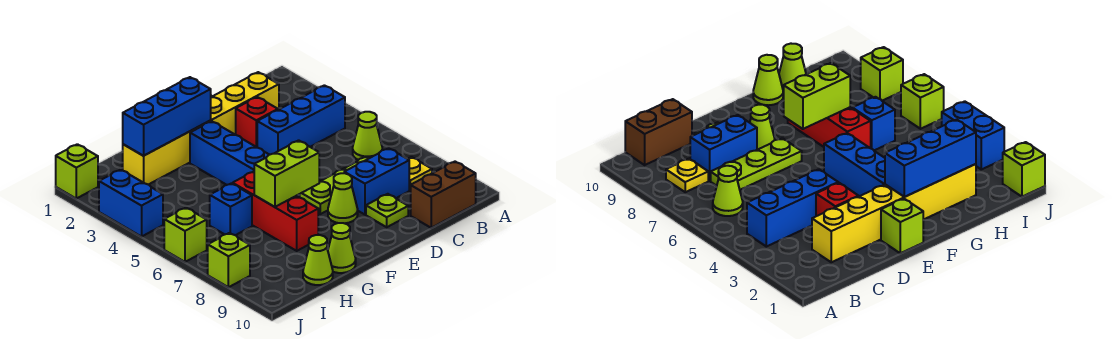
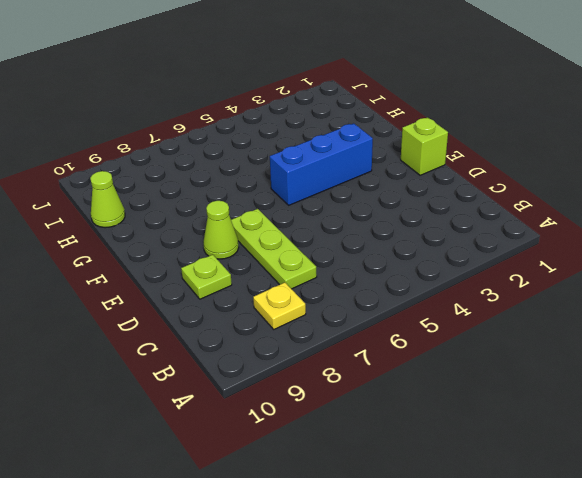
none -> blue 1x3 brick [257,85,345,155]
none -> lime 1x1 cone [353,112,382,160]
none -> brown 1x2 brick [410,162,476,228]

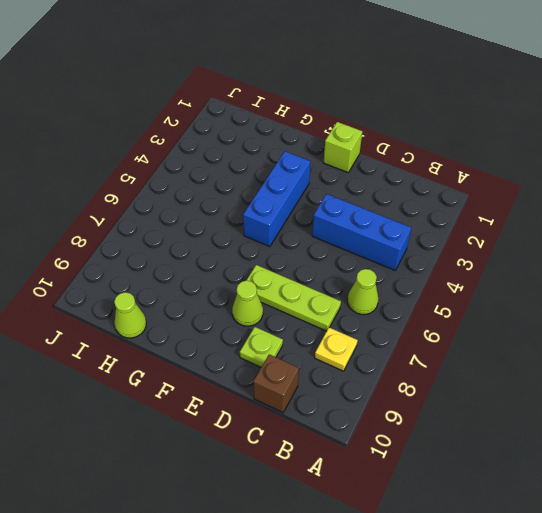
brown 1x1 brick [253,354,299,413] -> brown 1x2 brick [410,162,476,228]
none -> yellow 1x6 brick [123,72,279,185]
none -> blue 1x2 brick [344,148,409,215]
none -> red 1x1 brick [236,97,278,147]

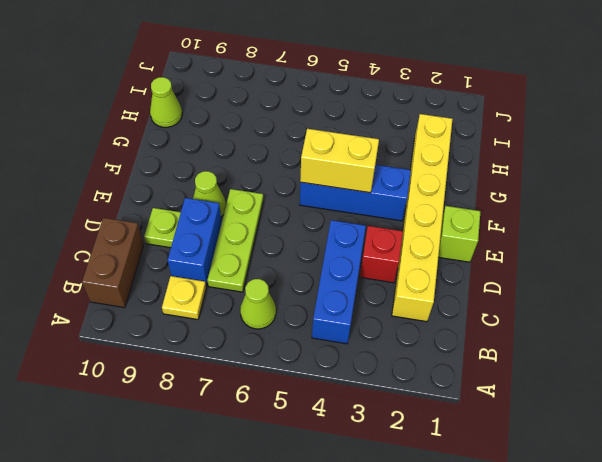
yellow 1x2 brick [300,129,379,193] -> none
none -> red 1x3 brick [233,172,318,251]
none -> lime 1x1 cone [328,223,356,273]
none -> blue 1x1 brick [210,183,252,235]

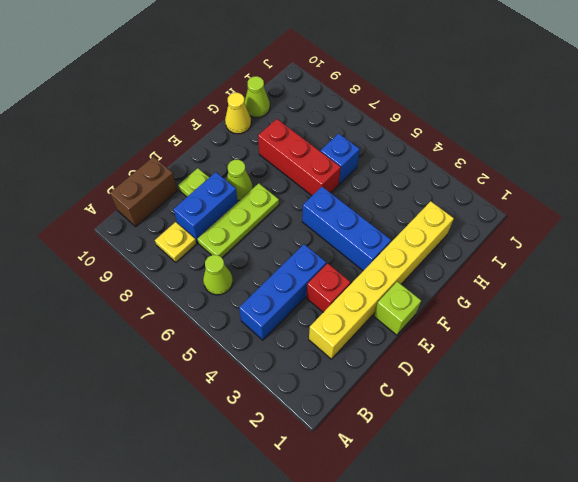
yellow 1x1 cone [225,93,251,134] -> lime 1x1 cone [328,223,356,273]
none -> lime 1x1 brick [56,144,98,198]
none -> blue 1x2 brick [99,170,163,237]
none -> lime 1x1 brick [164,208,207,262]

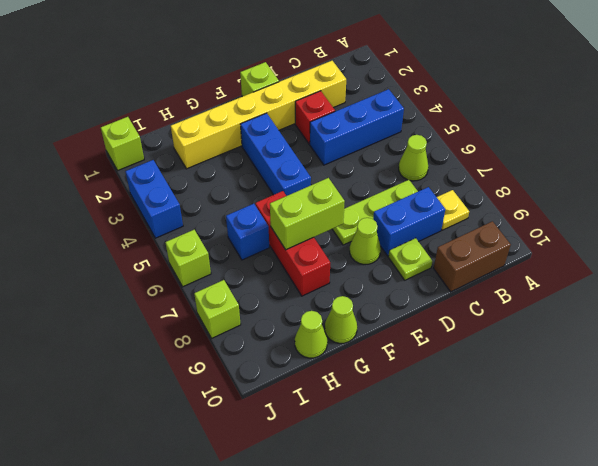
none -> blue 1x3 brick [123,77,211,156]

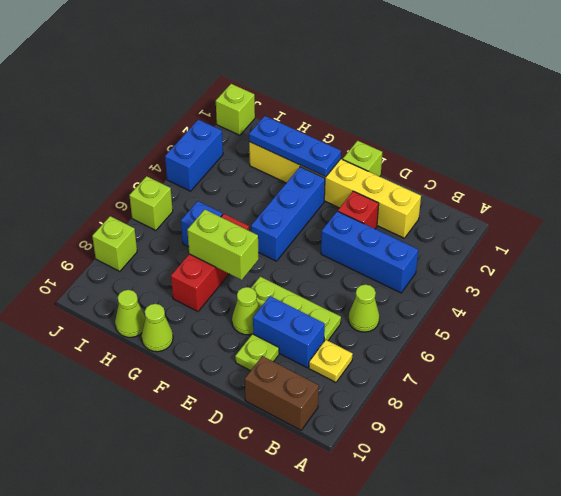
blue 1x3 plate [249,116,341,177] -> blue 1x3 brick [123,77,211,156]

